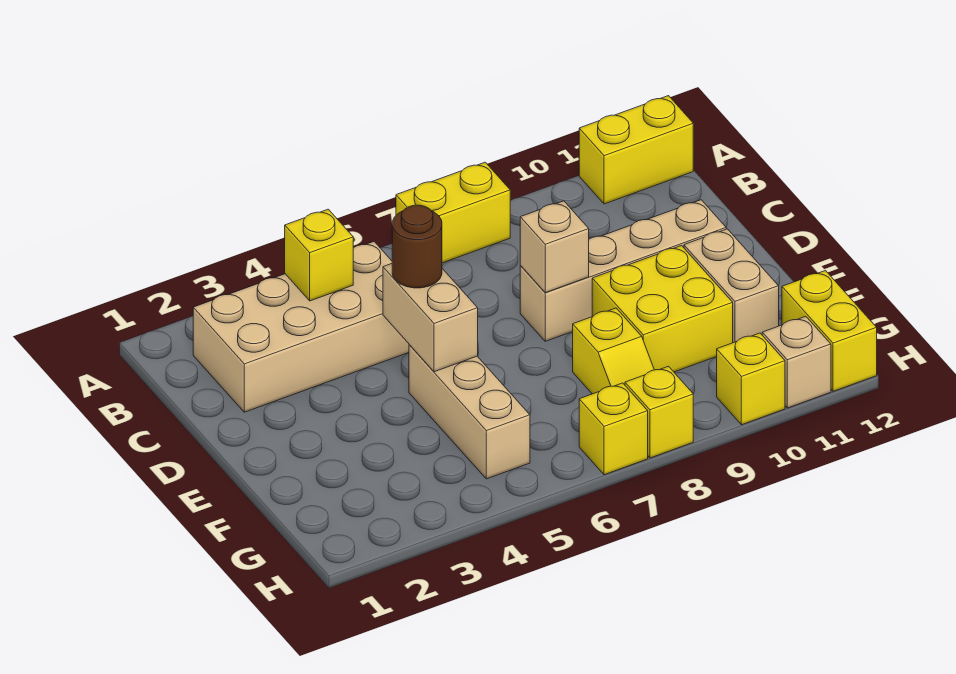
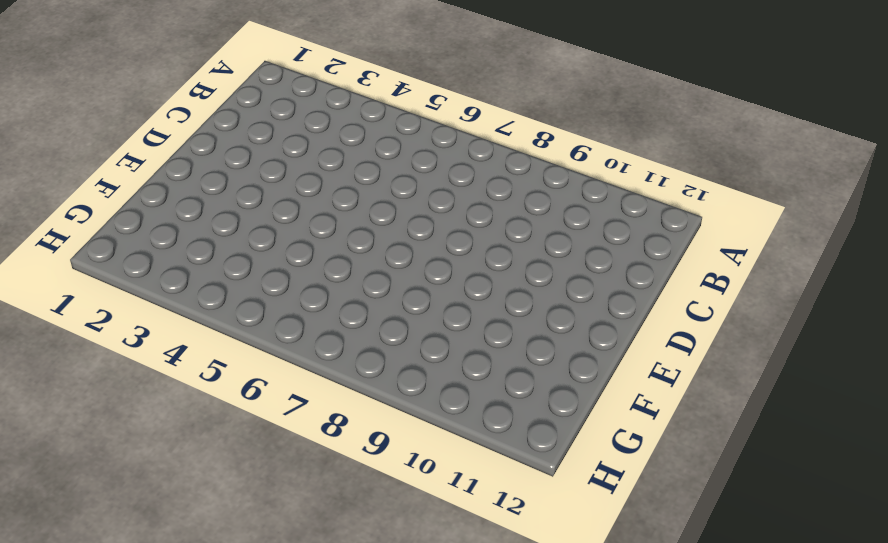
none -> yellow 1x2 brick [396,162,510,263]
none -> yellow 1x2 brick [579,96,693,204]
none -> tan 2x4 brick [193,242,409,412]

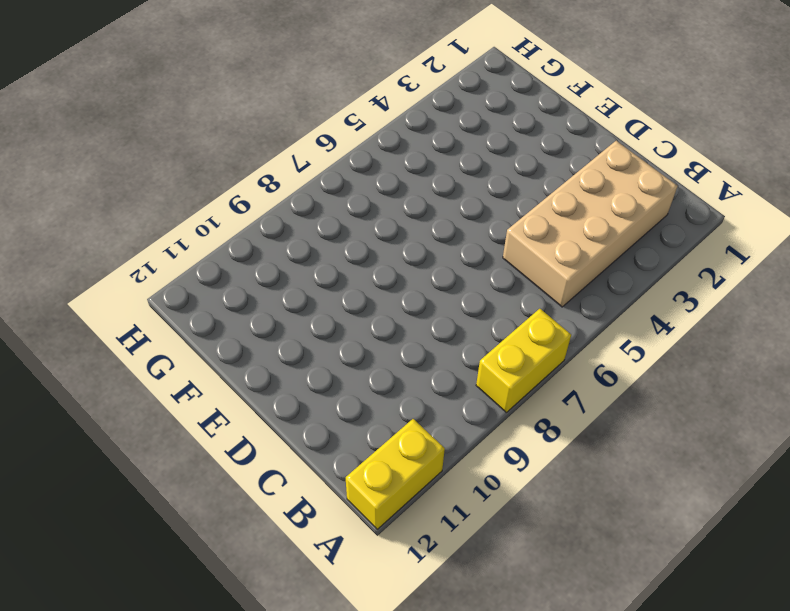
none -> tan 1x4 brick [520,200,726,341]
none -> tan 1x3 brick [409,345,530,479]
none -> yellow 2x2 brick [592,246,733,372]

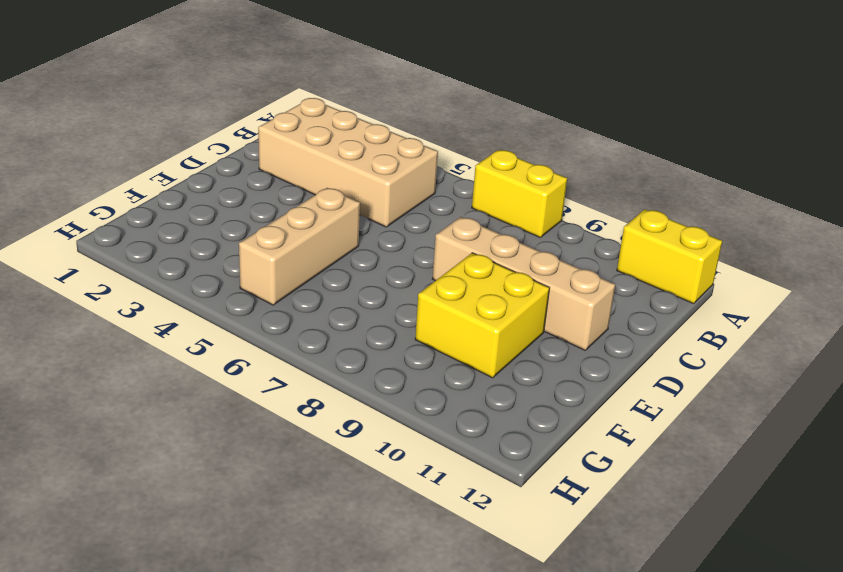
none -> tan 1x2 brick [684,229,779,343]
none -> yellow 1x2 slope [573,308,654,394]
none -> yellow 1x2 brick [782,271,877,391]

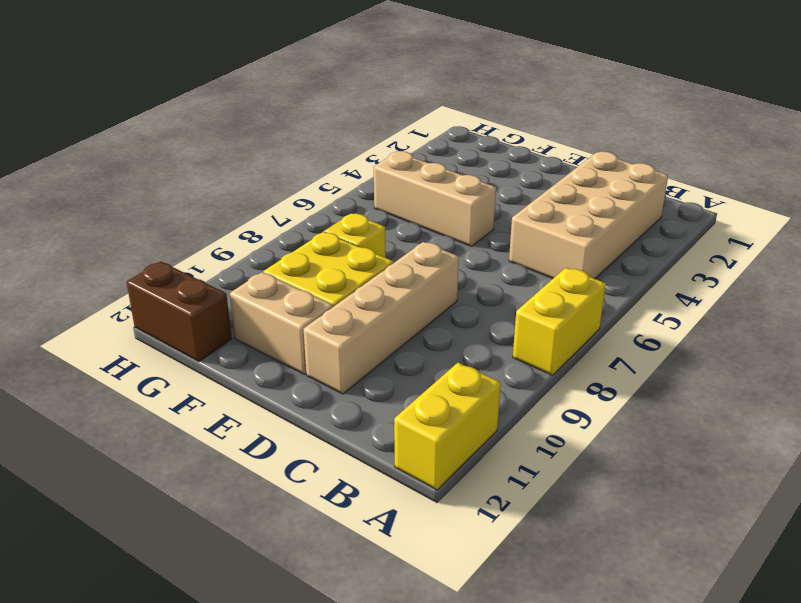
brown 1x2 brick [127,261,232,362] -> yellow 1x2 brick [782,271,877,391]
none -> yellow 1x1 brick [579,383,648,475]
none -> yellow 1x1 brick [625,366,693,458]
none -> yellow 1x1 brick [717,333,785,425]

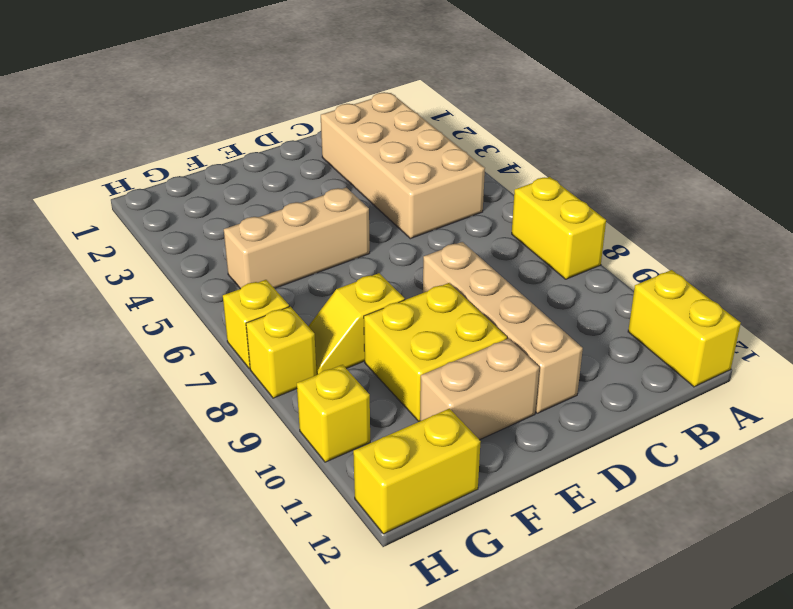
none -> tan 1x1 brick [762,316,831,408]
none -> yellow 1x1 brick [285,209,353,301]
none -> tan 1x2 brick [383,264,478,372]

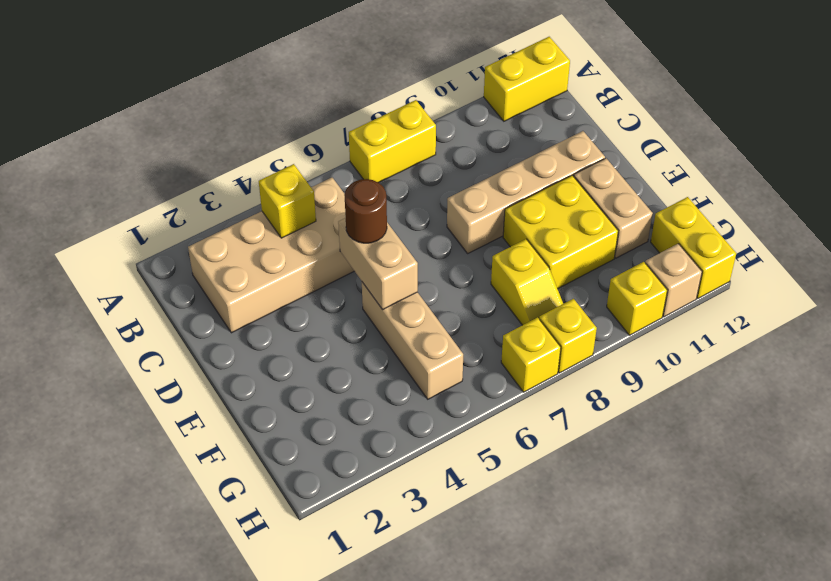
none -> tan 1x1 brick [520,201,589,293]

